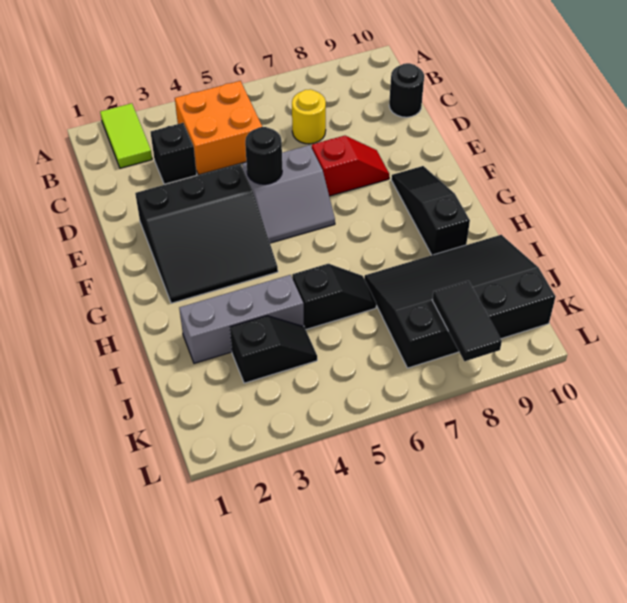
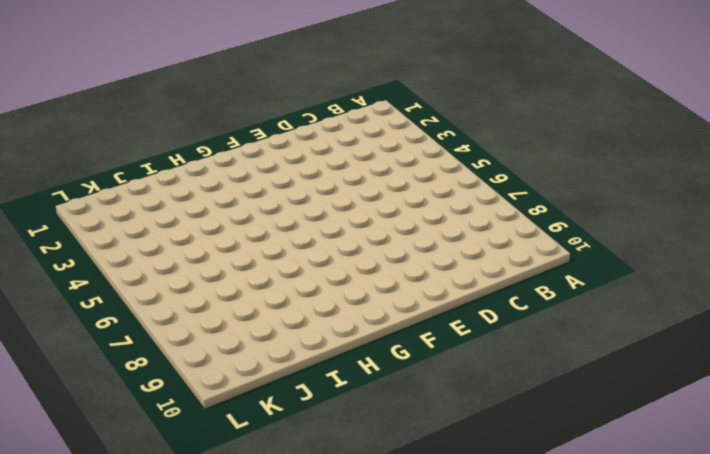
none -> lime 1x2 tile [100,103,152,168]
none -> orange 2x2 brick [175,81,262,175]
none -> black 1x1 brick [151,123,197,184]

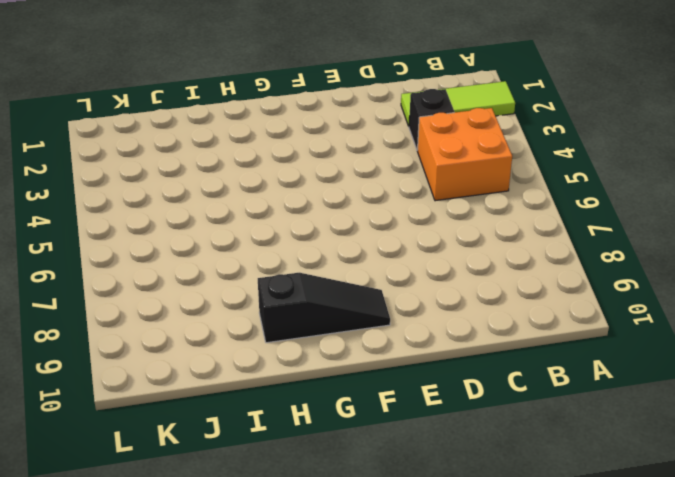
lime 1x3 tile [401,81,515,126] -> lime 1x2 tile [100,103,152,168]
none -> yellow 1x1 round brick [292,89,326,144]
none -> black 1x1 round brick [389,63,424,117]
none -> black 3x3 slope [135,164,278,303]

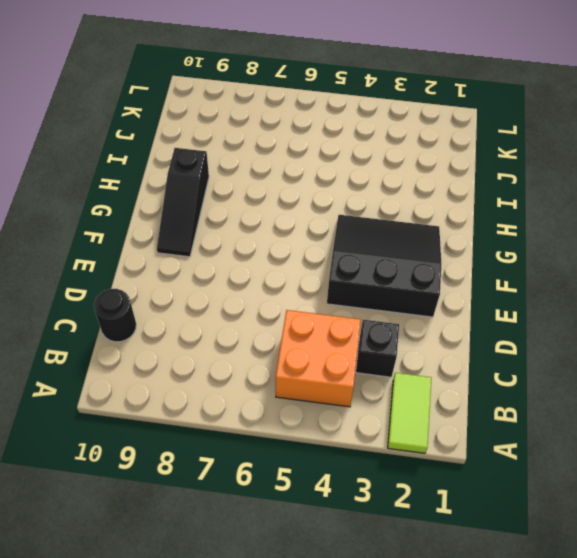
none -> yellow 1x1 round brick [292,89,326,144]
none -> grey 2x2 slope [242,145,335,243]
none -> red 1x2 slope [312,136,389,196]

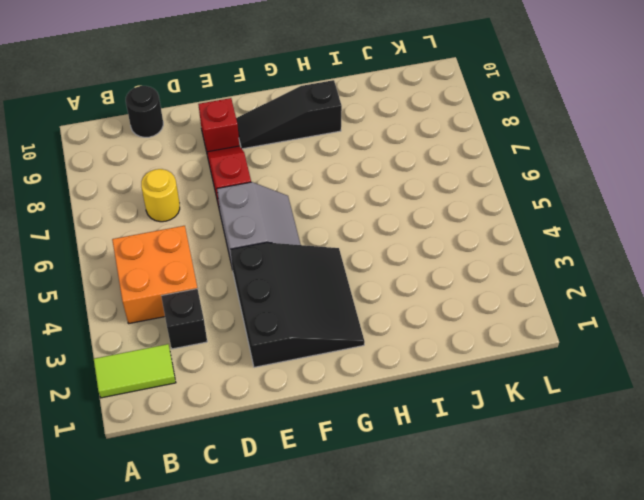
red 1x1 brick [198,98,239,152] -> none
none -> grey 1x3 brick [179,275,304,363]
none -> black 1x2 slope [292,264,376,329]
none -> black 3x4 slope [364,235,556,368]

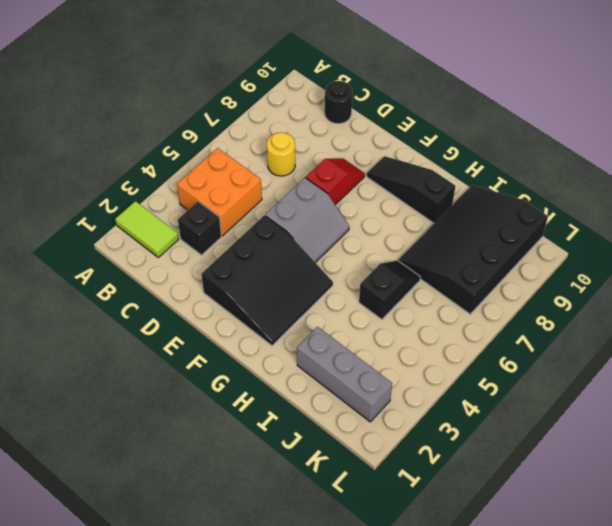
grey 1x3 brick [297,327,392,422] -> grey 1x3 brick turned to [179,275,304,363]
none -> black 1x2 slope [230,316,317,383]
none -> black 1x1 round brick [245,127,282,184]
none -> black 1x2 tile [432,281,502,361]

